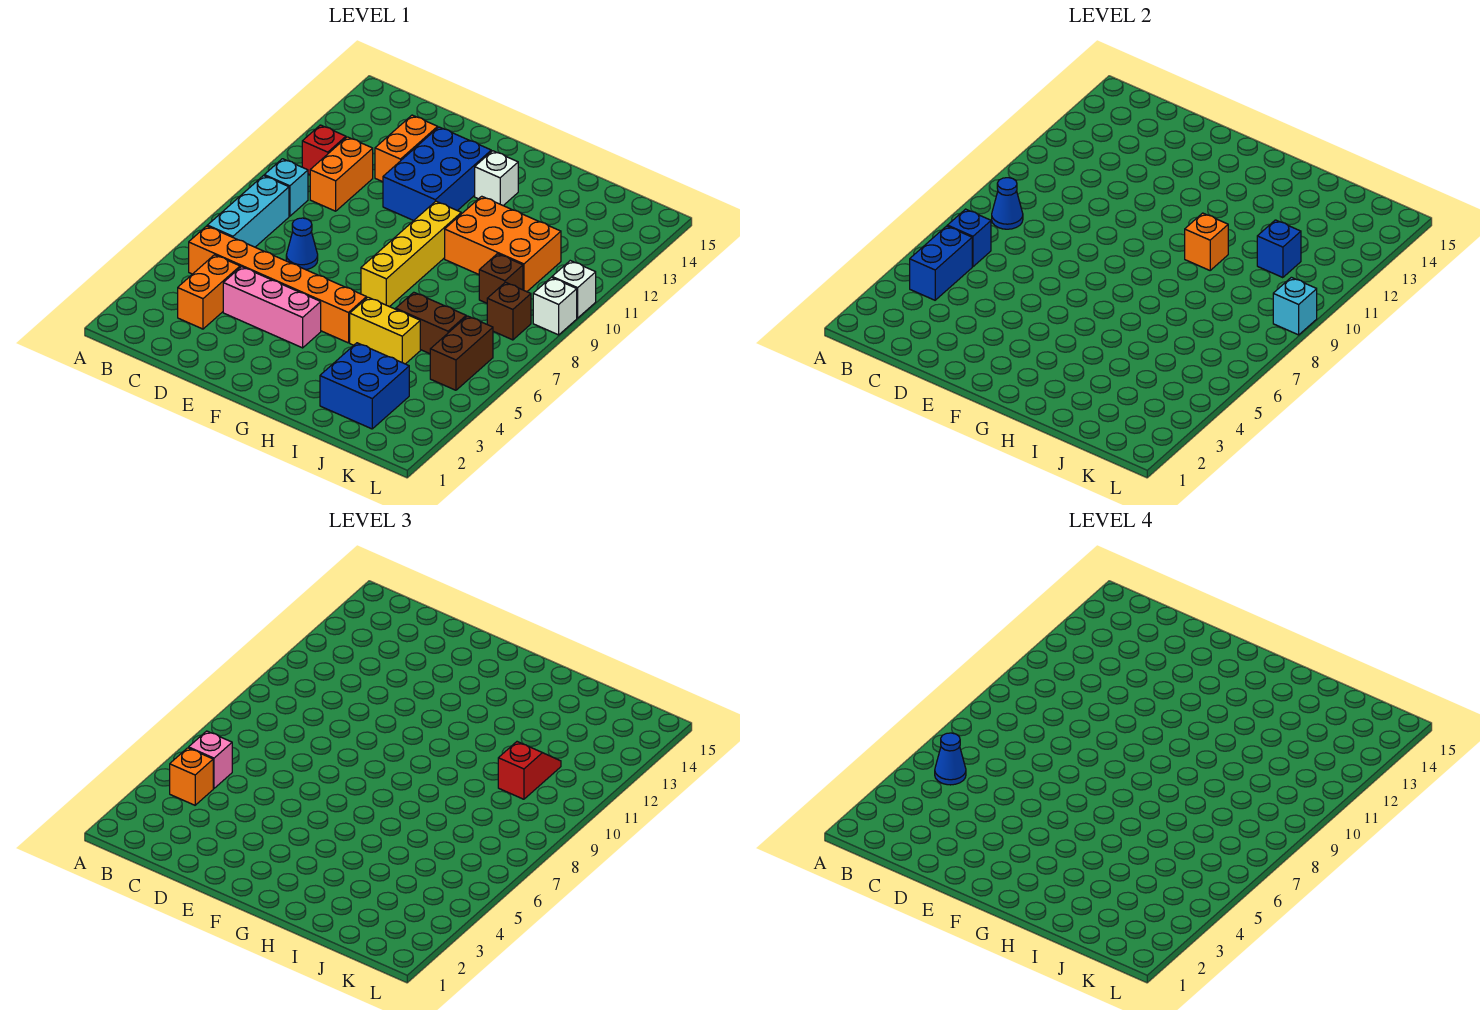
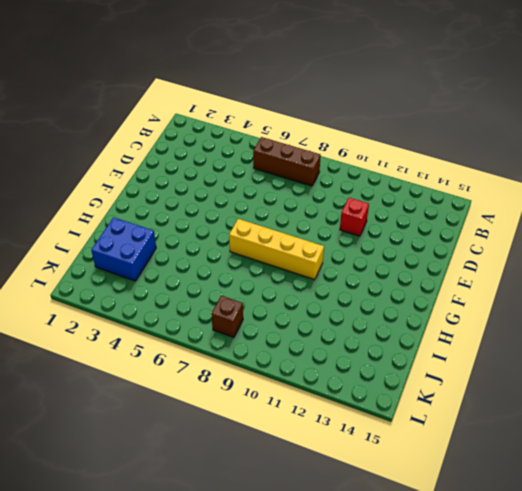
brown 1x3 brick [253,137,321,186] -> cyan 1x3 brick [207,176,289,247]
red 1x1 brick [340,198,369,236] -> red 1x1 brick moved to [302,125,346,175]
none -> orange 1x6 brick [189,226,367,343]
none -> cyan 1x1 brick [264,159,308,216]
none -> orange 1x2 brick [178,255,240,329]
none -> orange 1x2 brick [310,137,373,211]

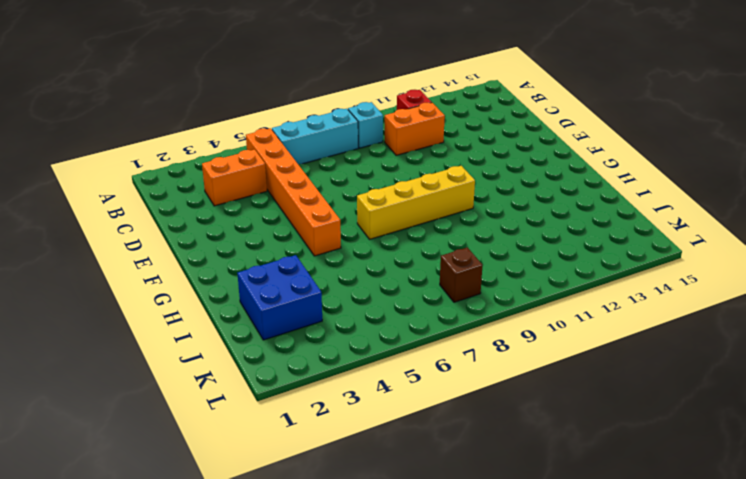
none -> pink 1x3 brick [223,267,321,348]
none -> blue 1x1 cone [286,218,318,270]
none -> orange 1x2 brick [375,115,438,182]
none -> blue 2x3 brick [383,127,491,221]

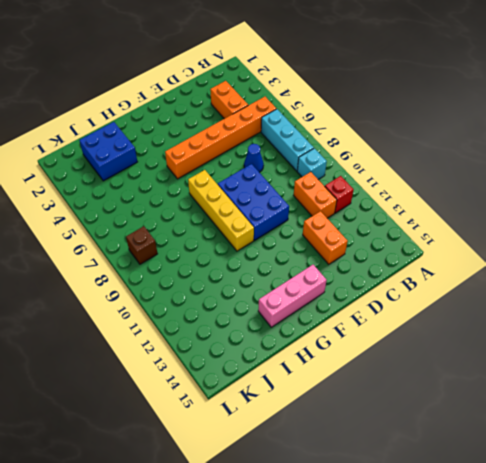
blue 2x3 brick [218,164,289,240] -> blue 2x3 brick moved to [383,127,491,221]
pink 1x3 brick [258,265,327,327] -> pink 1x3 brick moved to [223,267,321,348]
none -> white 1x1 brick [475,151,518,206]
none -> yellow 1x2 brick [350,297,420,364]
none -> orange 2x3 brick [445,196,561,292]
none -> brown 1x2 brick [396,292,466,354]

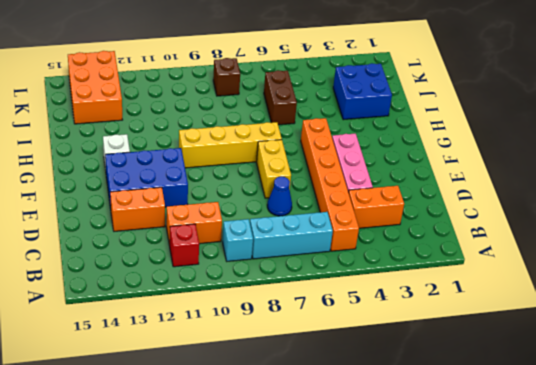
yellow 1x2 brick [257,140,291,198] -> yellow 1x2 brick moved to [350,297,420,364]
orange 2x3 brick [68,51,122,124] -> orange 2x3 brick moved to [445,196,561,292]
none -> brown 1x1 brick [479,254,523,303]
none -> brown 1x2 brick [430,316,493,390]
none -> white 1x1 brick [533,277,577,335]
none -> white 1x1 brick [552,261,596,318]

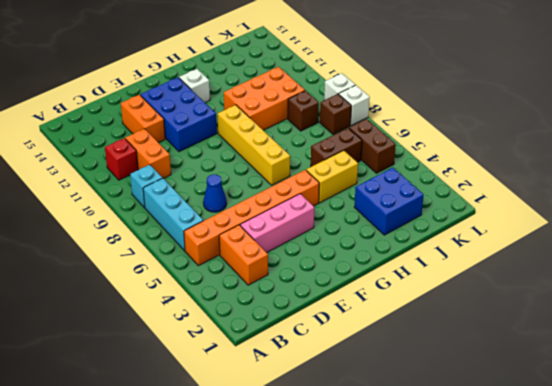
white 1x1 brick [339,85,370,125] -> white 1x1 brick moved to [552,261,596,318]
none -> blue 1x2 brick [910,226,972,300]
none -> blue 1x1 brick [947,209,991,267]
none -> blue 1x1 cone [992,178,1023,229]
none -> orange 1x1 brick [1185,213,1228,270]

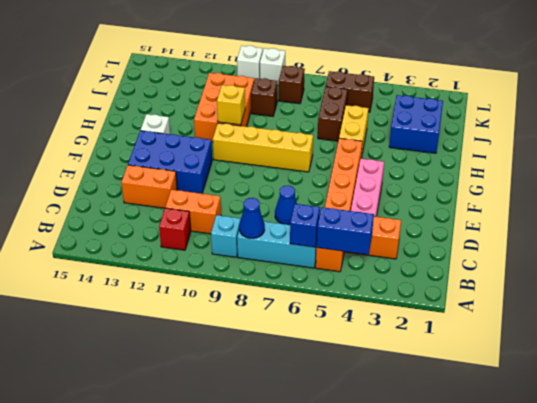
yellow 1x1 brick [217,85,245,125] -> orange 1x1 brick [1185,213,1228,270]
none -> blue 1x1 brick [1257,220,1301,278]
none -> cyan 1x1 brick [1273,277,1317,335]
none -> orange 1x1 brick [170,748,213,805]
none -> pink 1x1 brick [189,731,232,788]

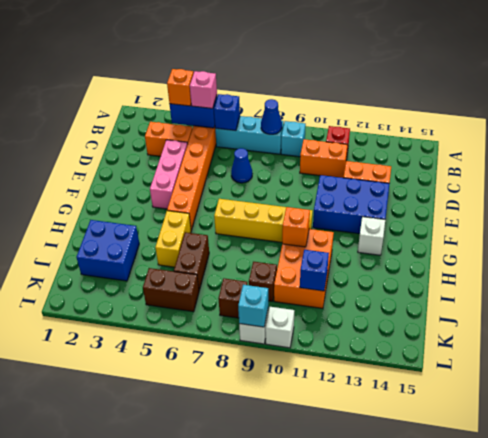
none -> red 1x2 slope [498,742,561,799]
none -> blue 1x1 cone [935,733,966,785]

